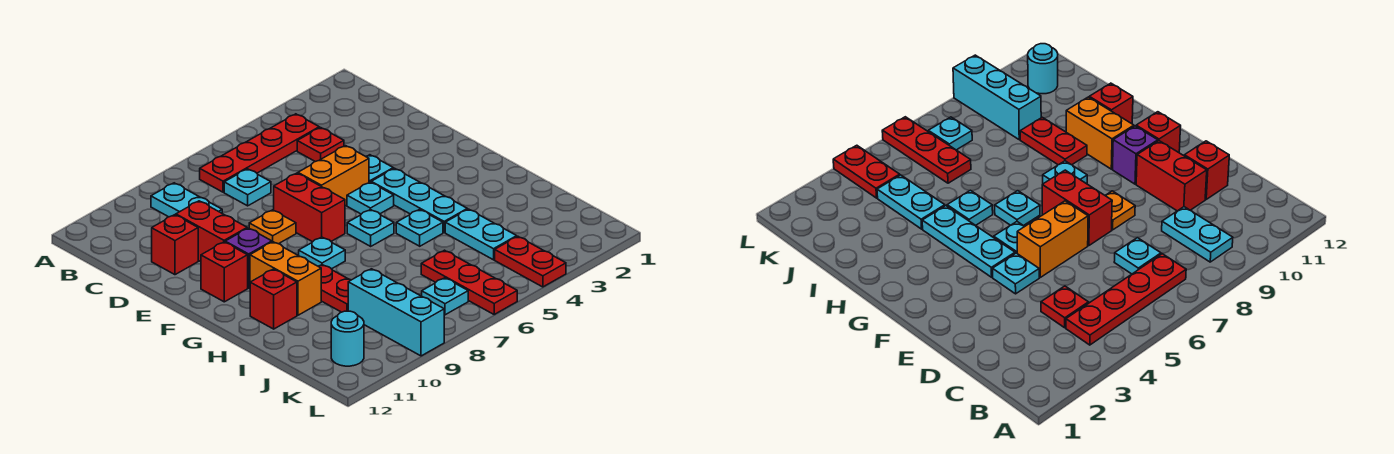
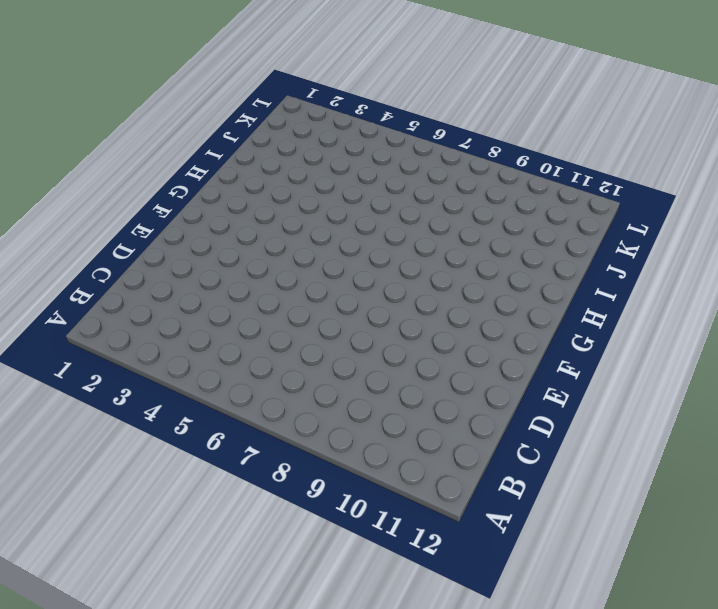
none -> red 1x4 plate [200,114,319,192]
none -> cyan 1x2 plate [151,183,222,217]
none -> red 1x1 plate [297,128,344,162]

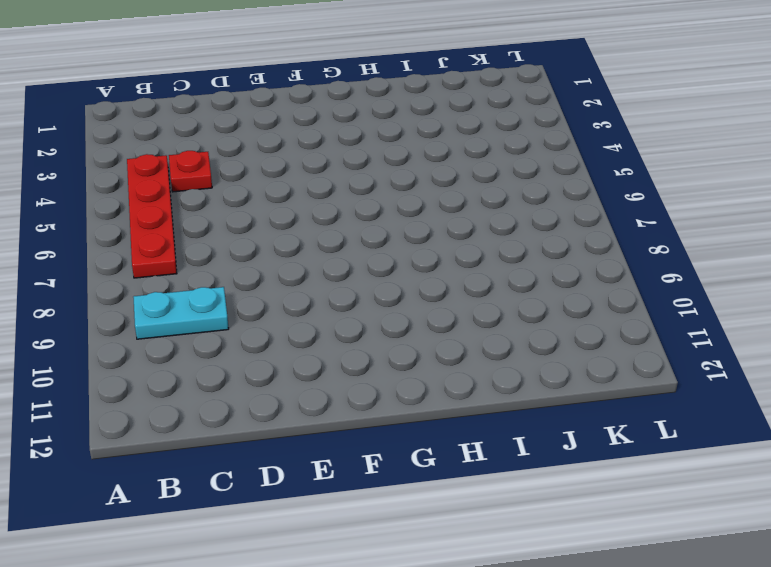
none -> cyan 1x1 plate [224,169,271,206]
none -> red 1x2 brick [176,201,247,262]
none -> red 1x1 brick [152,215,198,275]

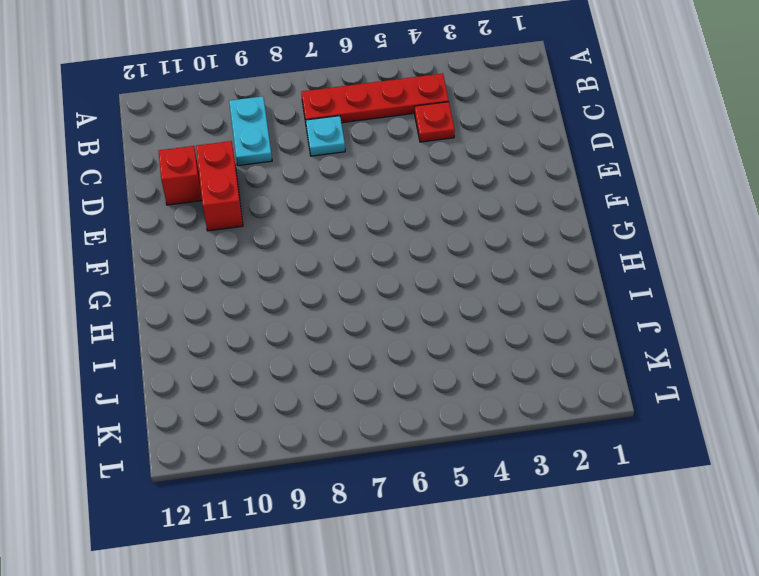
none -> cyan 1x1 plate [366,155,393,182]
none -> orange 1x2 brick [298,146,369,206]
none -> red 1x2 brick [274,173,345,242]

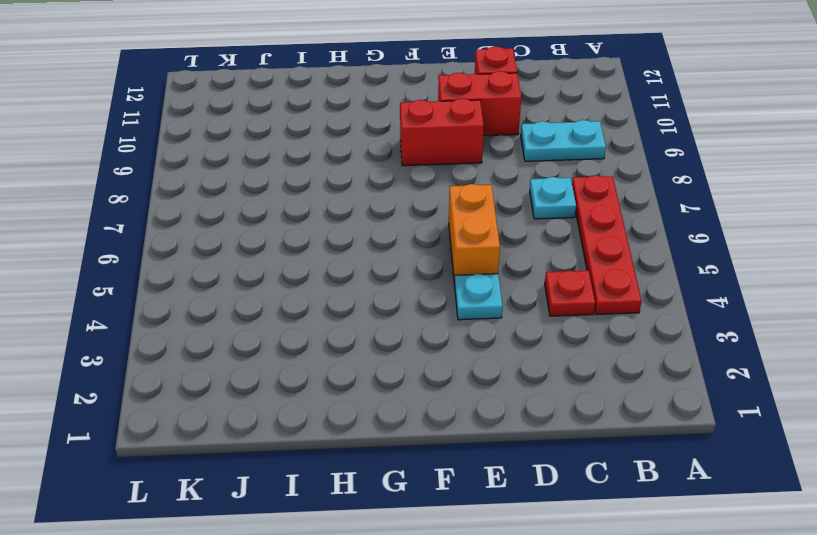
red 1x2 brick [400,98,484,166] -> red 1x2 brick moved to [274,173,345,242]
none -> orange 1x1 plate [249,210,296,244]
none -> cyan 1x3 plate [371,168,467,232]
none -> cyan 1x1 plate [347,182,394,214]

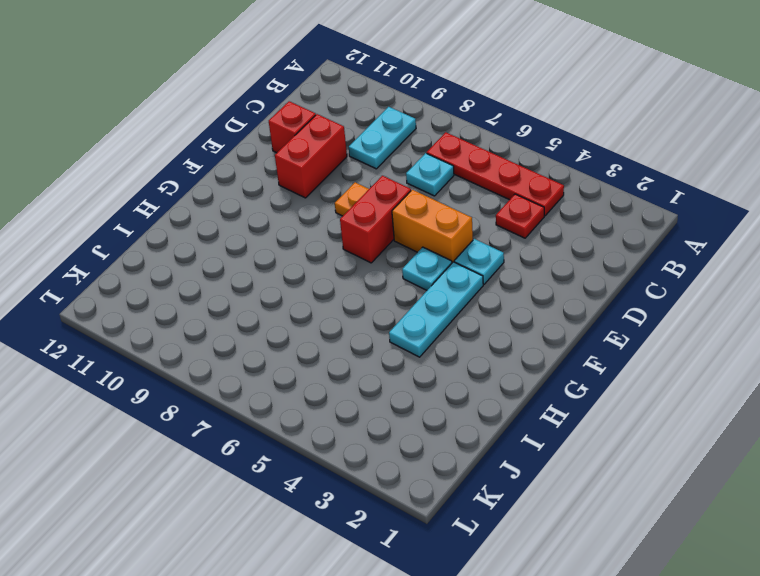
none -> purple 1x1 brick [225,228,272,288]
none -> red 1x1 brick [201,242,248,302]
none -> cyan 1x1 plate [347,209,394,246]

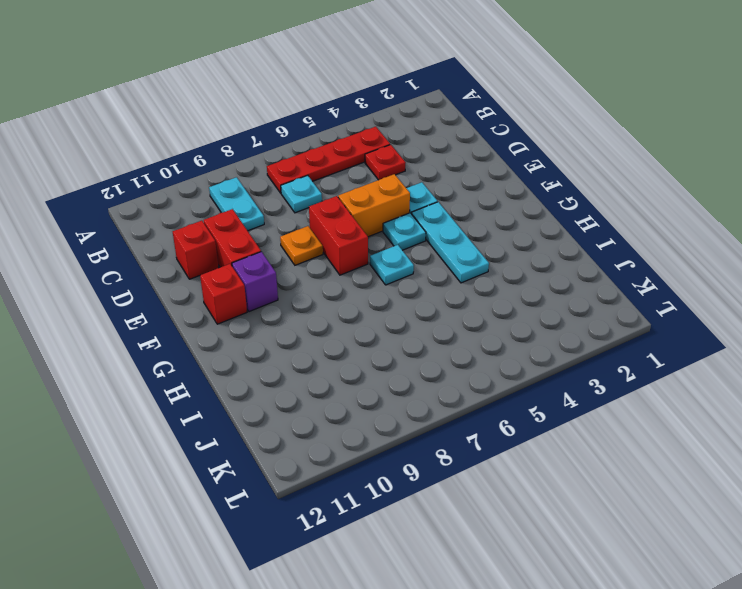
none -> cyan 1x1 plate [299,237,345,269]
none -> orange 1x2 brick [250,242,321,315]
none -> cyan 1x1 plate [396,209,443,246]

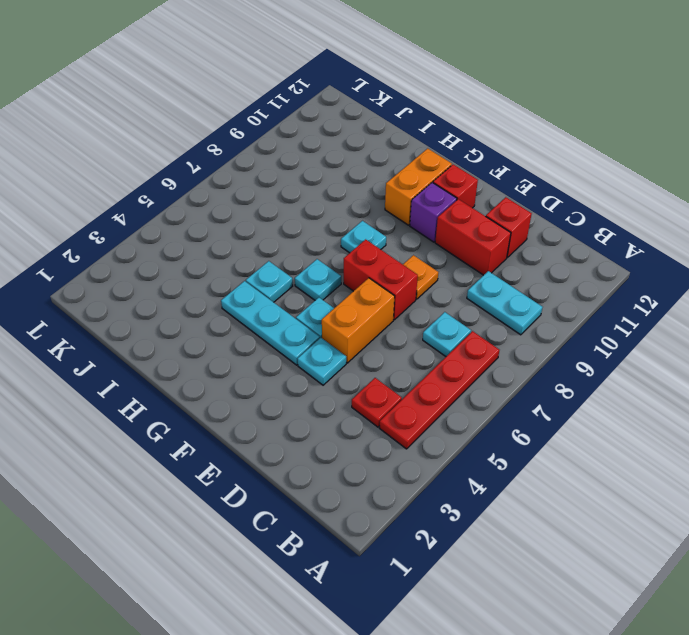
orange 1x2 brick [385,148,452,225] -> orange 1x2 brick turned to [250,242,321,315]
none -> red 1x2 plate [318,265,351,312]
none -> red 1x1 brick [250,269,297,329]
none -> cyan 1x2 plate [445,209,517,260]

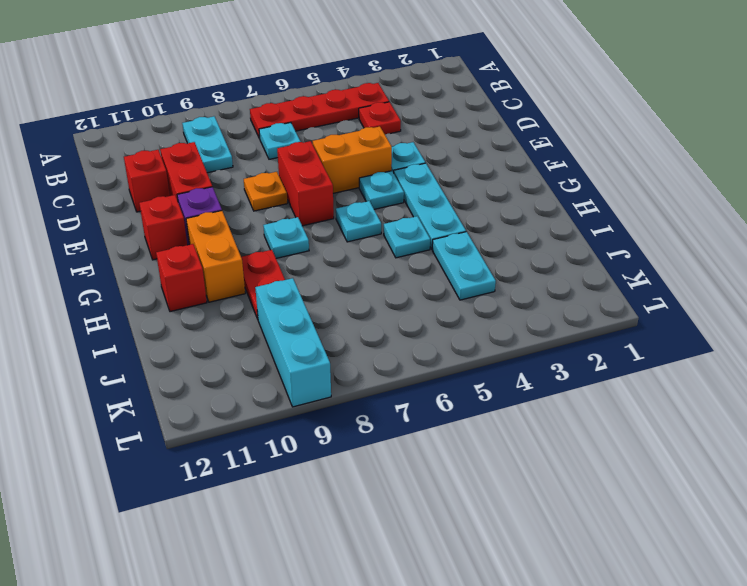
none -> red 1x3 plate [421,250,517,314]
none -> red 1x2 plate [495,237,566,287]
none -> cyan 1x1 plate [422,278,468,315]

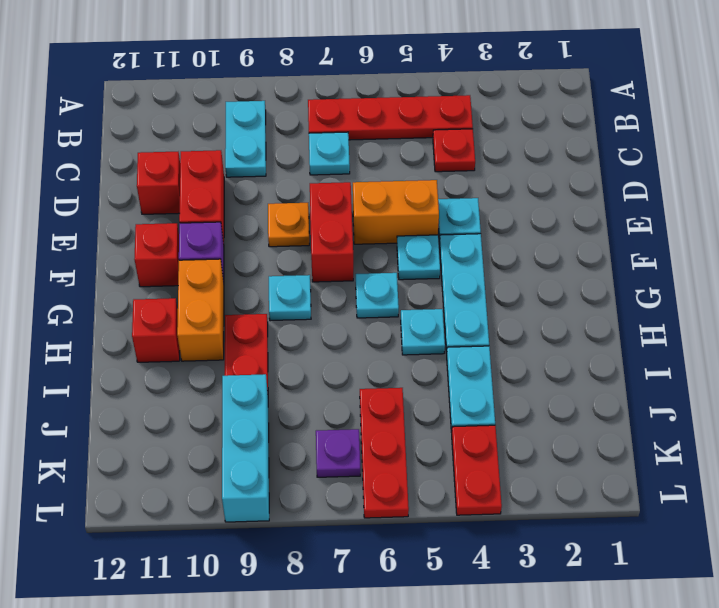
purple 1x1 plate [316,429,360,477] -> cyan 1x1 plate [422,278,468,315]
none -> cyan 1x1 round brick [331,311,364,366]

